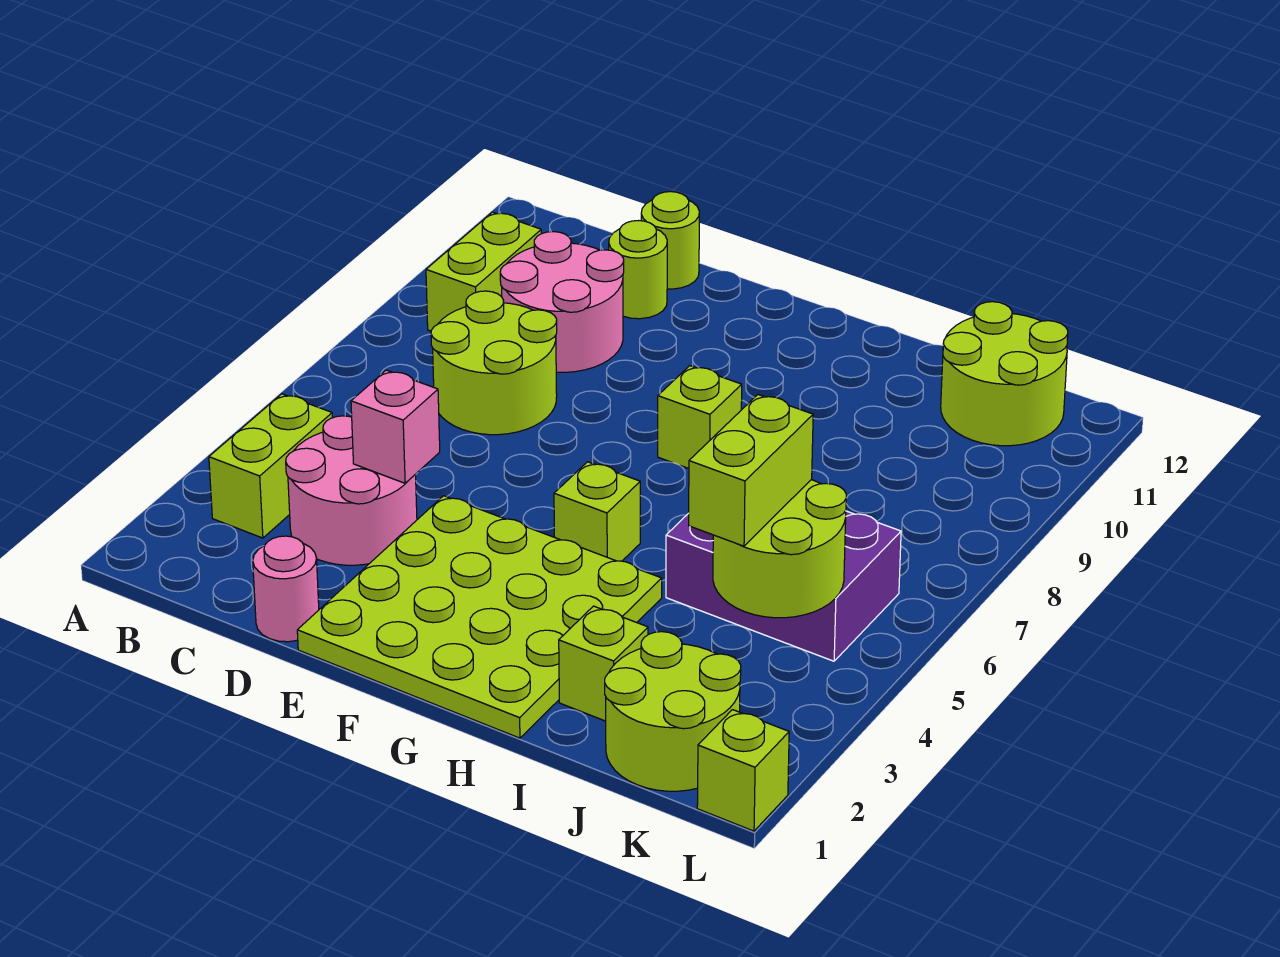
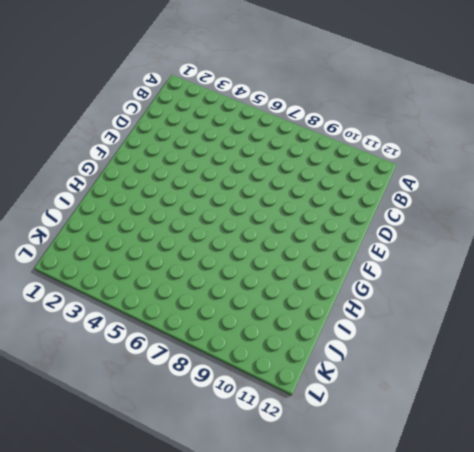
none -> lime 1x2 brick [209,394,332,538]
none -> lime 1x2 brick [426,212,541,331]
none -> pink 2x2 round brick [286,416,417,565]

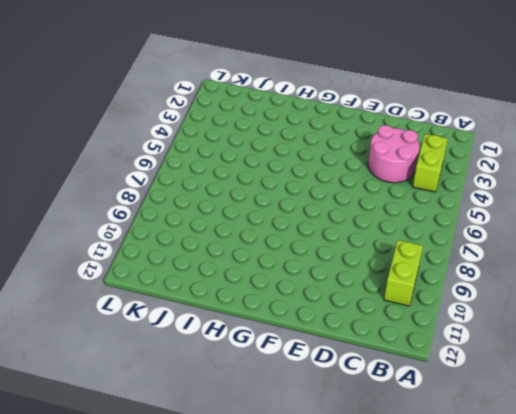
none -> lime 2x2 round brick [431,291,557,435]
none -> pink 2x2 round brick [500,232,624,372]
none -> pink 1x1 round brick [253,536,319,642]

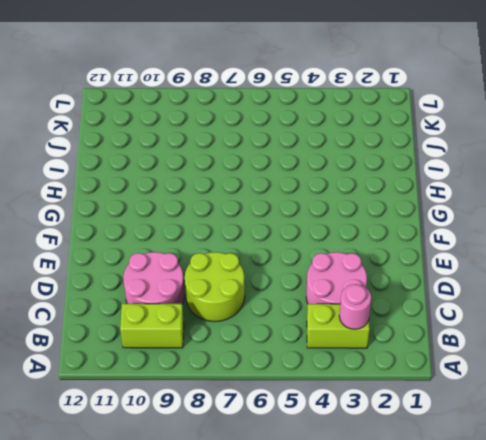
pink 1x1 round brick [339,284,371,329] -> pink 1x1 round brick moved to [253,536,319,642]
none -> lime 1x1 round brick [609,221,667,319]
none -> lime 1x1 round brick [641,192,699,289]
none -> lime 4x4 plate [297,496,662,738]

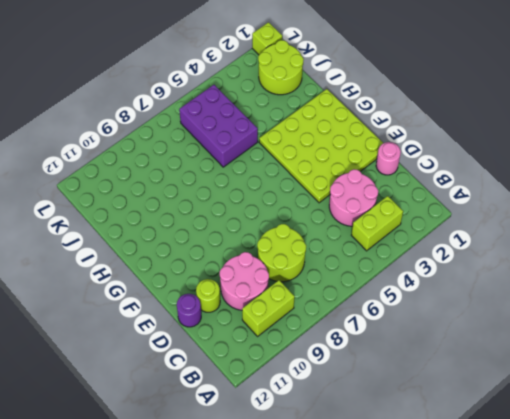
purple 1x1 round brick [177,294,201,327] -> lime 1x1 round brick [641,192,699,289]
none -> lime 1x1 brick [554,462,640,561]
none -> lime 1x1 brick [658,366,742,468]
none -> lime 1x1 brick [559,606,648,721]

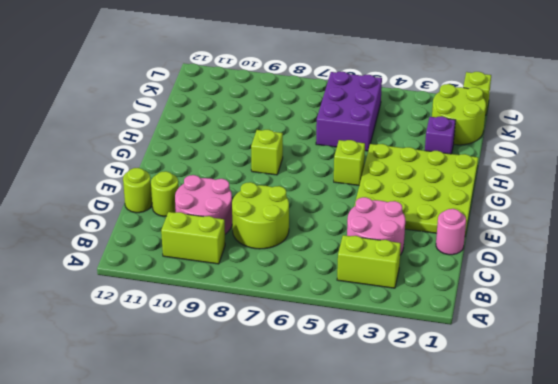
purple 1x1 brick [425,116,456,154] -> lime 1x1 brick [559,606,648,721]
none -> lime 2x2 round brick [941,302,1068,446]
none -> pink 1x1 brick [351,370,440,483]
none -> lime 2x2 round brick [713,480,846,618]

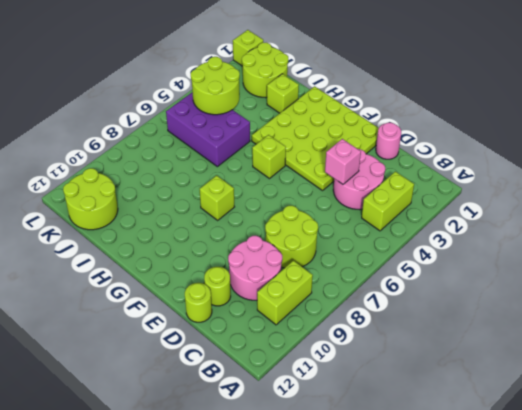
none -> lime 1x2 brick [689,395,813,546]

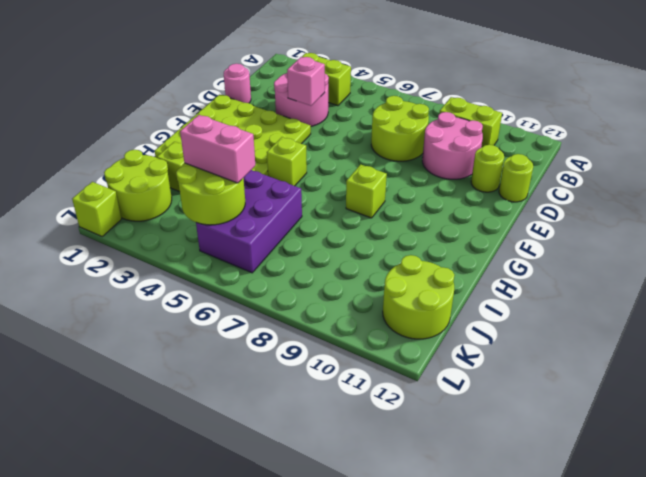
pink 1x2 brick [180,115,255,183] -> lime 1x2 brick [689,395,813,546]

